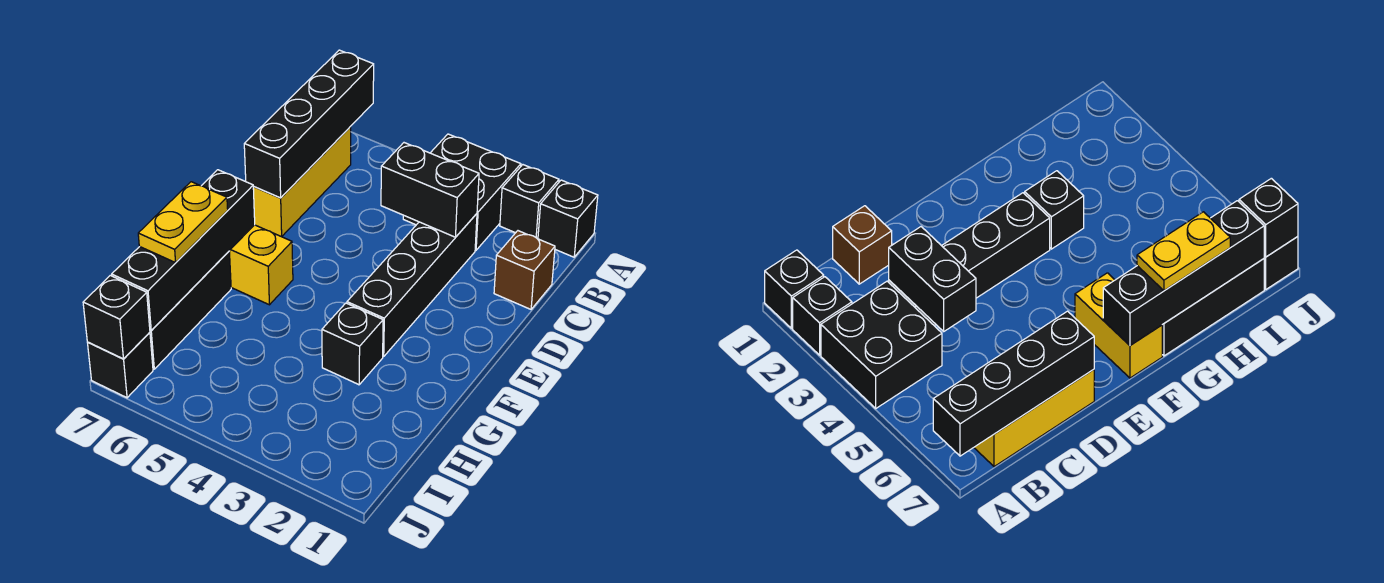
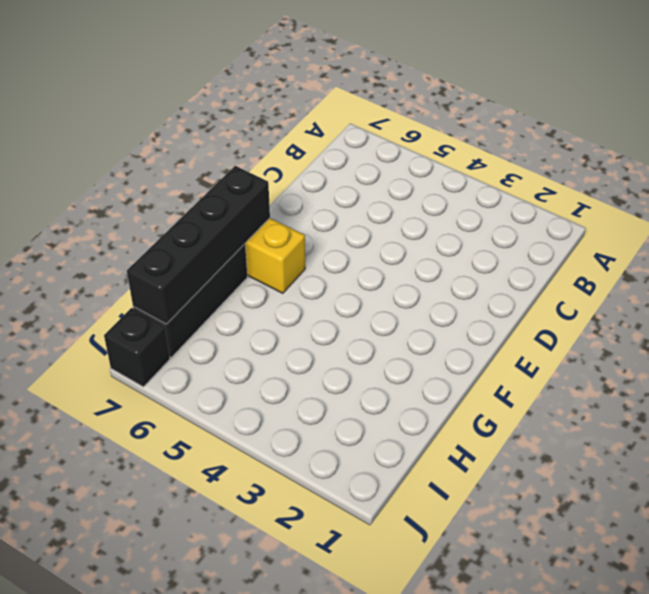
none -> black 1x1 brick [538,180,598,257]
none -> black 1x1 brick [500,165,559,239]
none -> black 2x2 brick [403,134,521,250]

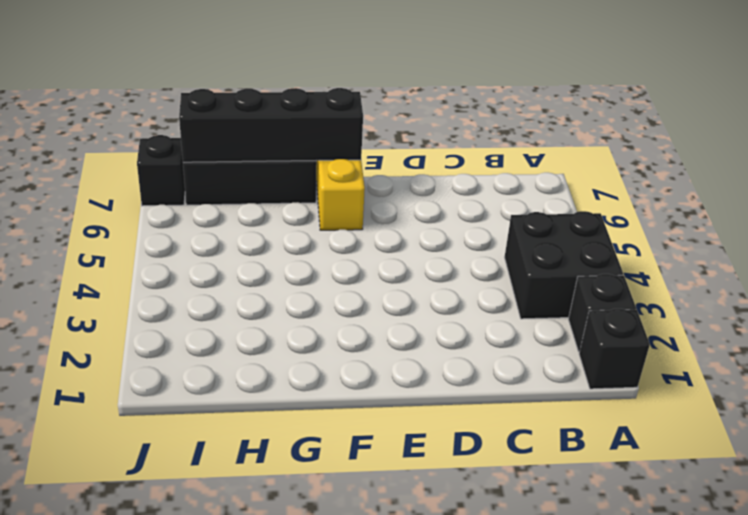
none -> yellow 1x3 brick [253,127,351,237]
none -> brown 1x1 brick [494,231,555,309]
none -> black 1x4 brick [347,214,477,357]

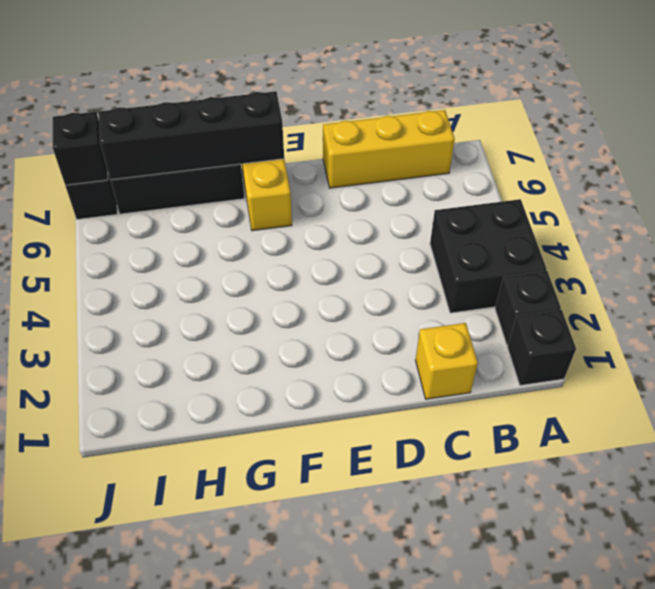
yellow 1x1 brick [416,323,478,399] -> brown 1x1 brick [494,231,555,309]
none -> black 1x4 brick [347,214,477,357]
none -> black 1x1 brick [322,303,383,385]
none -> black 1x4 brick [244,50,374,198]

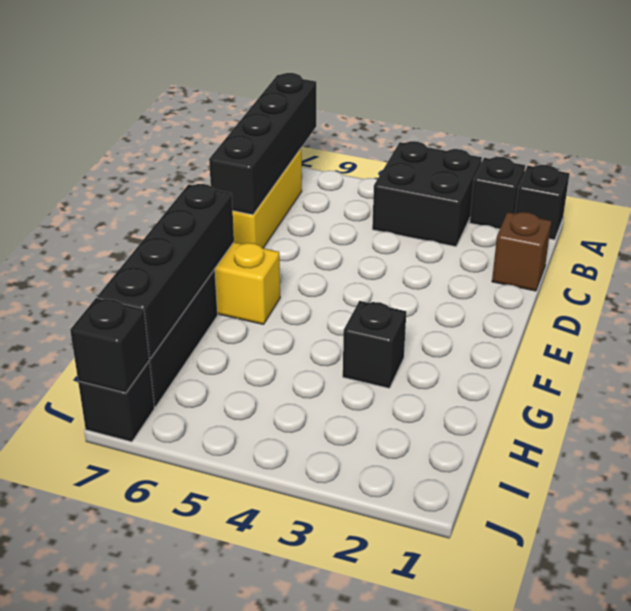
none -> black 1x4 brick [347,214,477,357]
none -> black 1x2 brick [381,143,479,237]
none -> yellow 1x2 plate [138,182,228,263]

